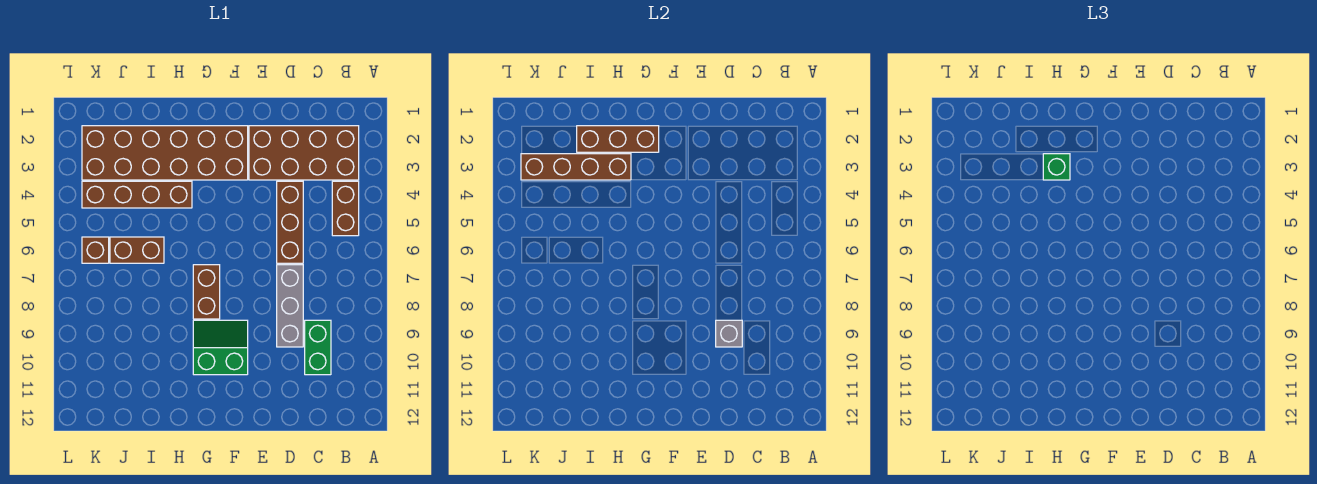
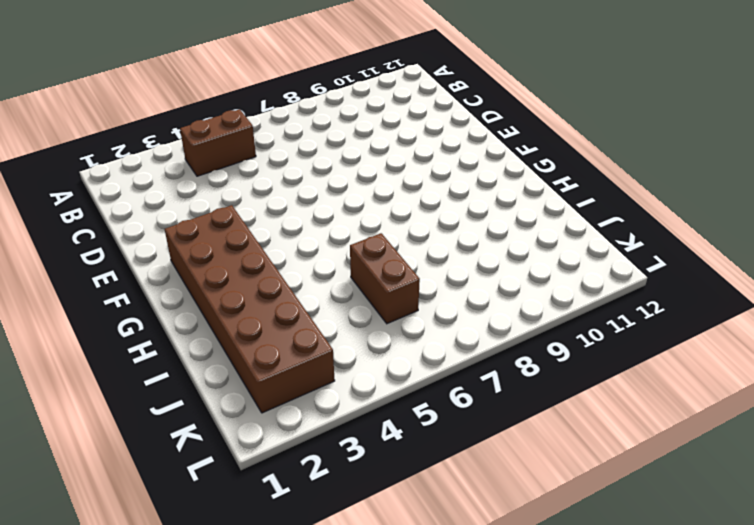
none -> brown 2x4 brick [249,126,359,180]
none -> green 1x2 brick [305,320,331,375]
none -> brown 1x3 brick [277,181,303,263]

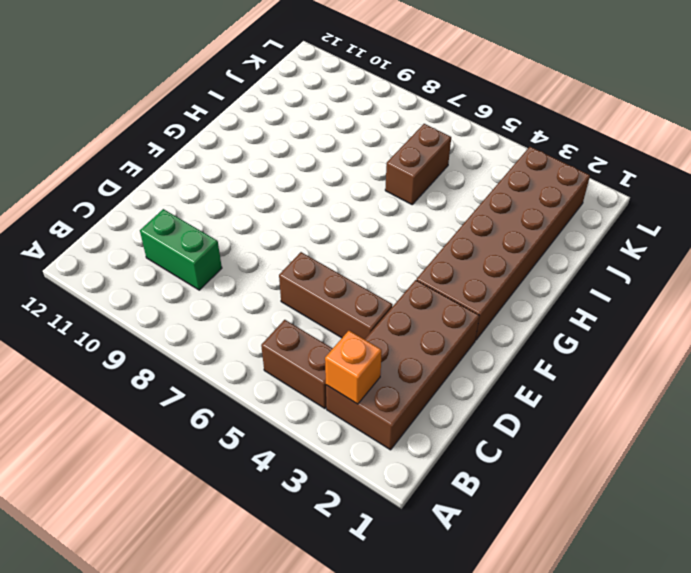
orange 1x1 brick [325,331,382,404] -> none
none -> grey 1x3 brick [277,265,303,347]
none -> green 2x2 slope [193,320,248,375]
none -> brown 1x2 brick [193,265,220,319]

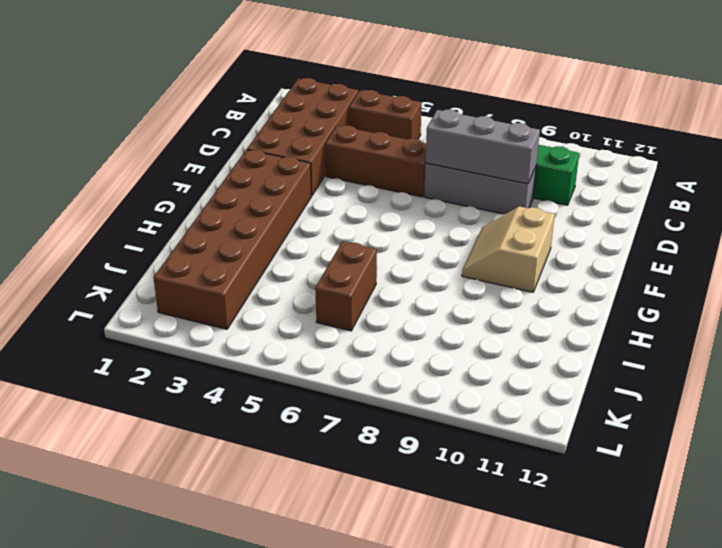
grey 1x3 brick [425,110,540,184] -> grey 1x1 brick [716,320,742,347]
tan 2x2 slope [462,206,555,292] -> green 2x2 slope [193,320,248,375]
none -> brown 1x2 brick [193,265,220,319]
none -> brown 1x4 brick [82,181,192,208]
none -> brown 1x1 brick [82,237,109,263]

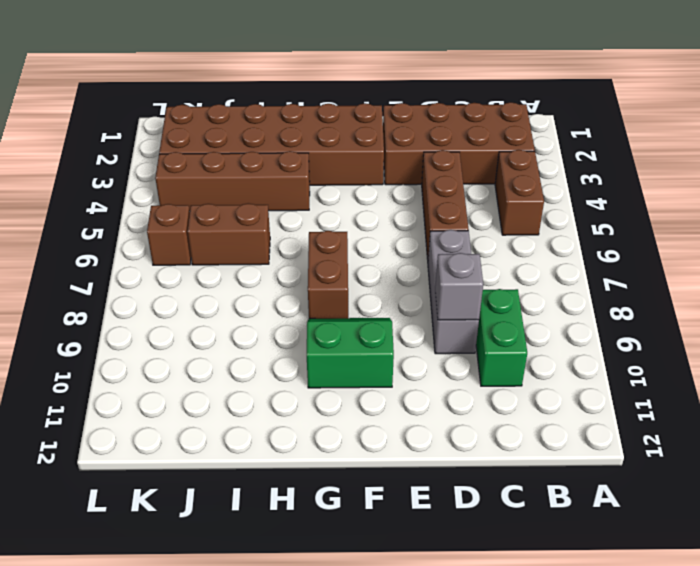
none -> brown 1x3 brick [577,126,659,152]
none -> brown 1x4 brick [521,154,631,180]
none -> green 1x1 brick [1043,154,1070,180]

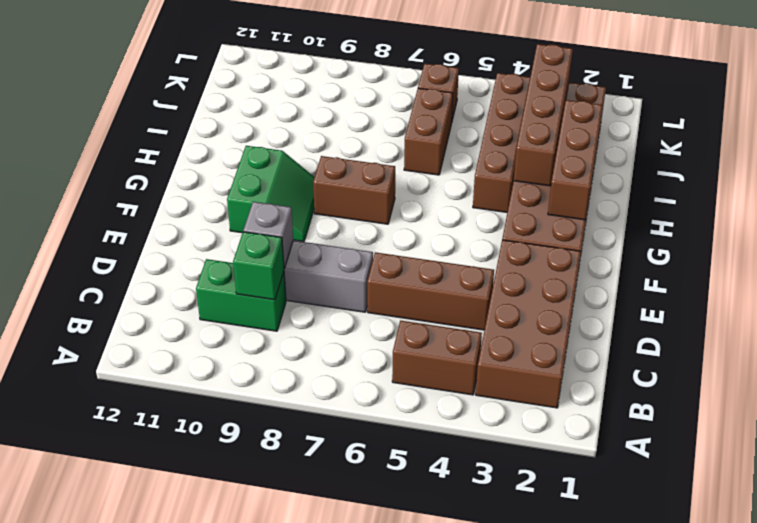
green 1x1 brick [233,232,284,300] -> green 1x1 brick moved to [1043,154,1070,180]

